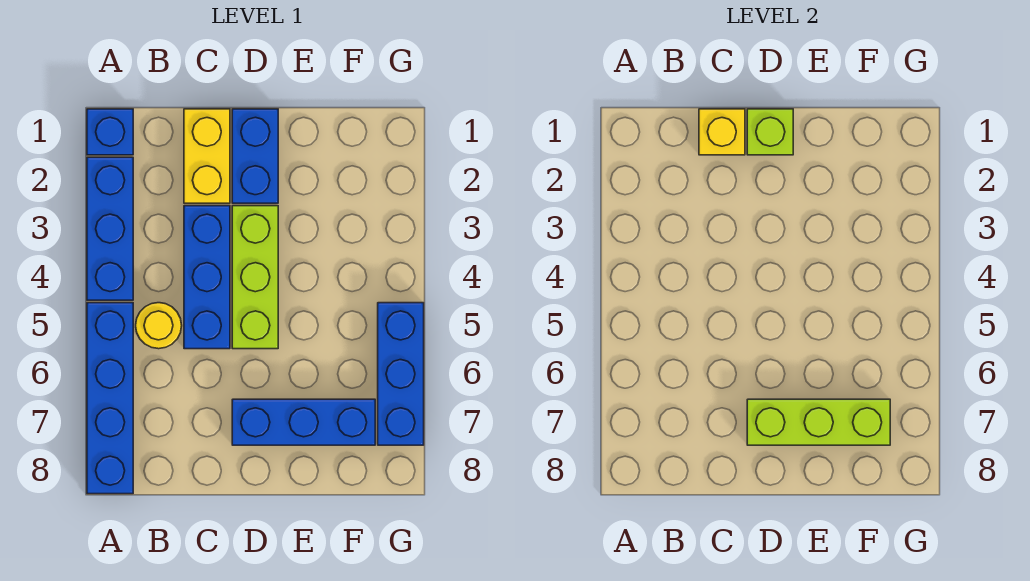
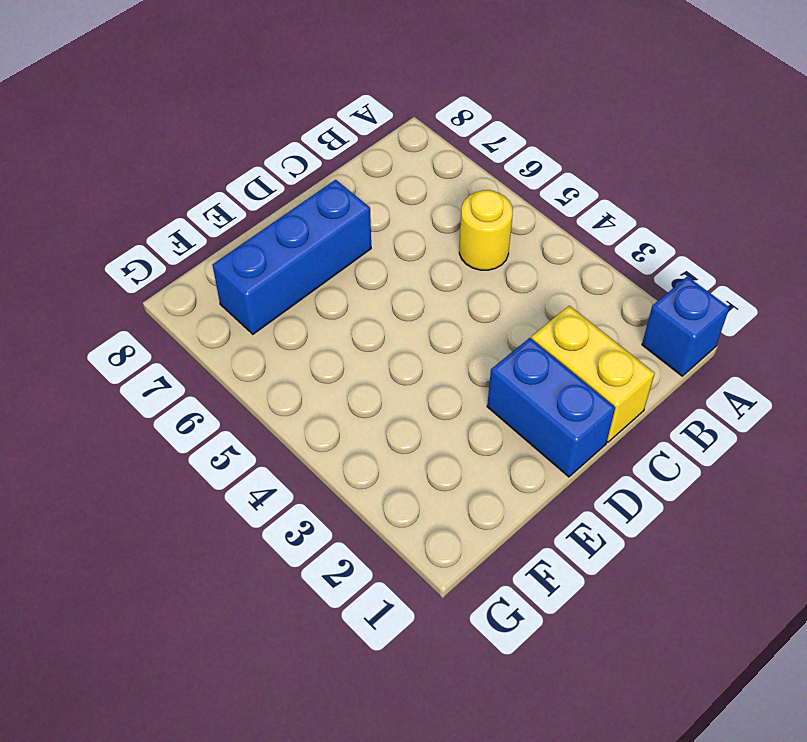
none -> blue 1x3 brick [87,157,133,300]
none -> blue 1x4 brick [87,303,133,494]
none -> blue 1x3 brick [184,206,230,349]

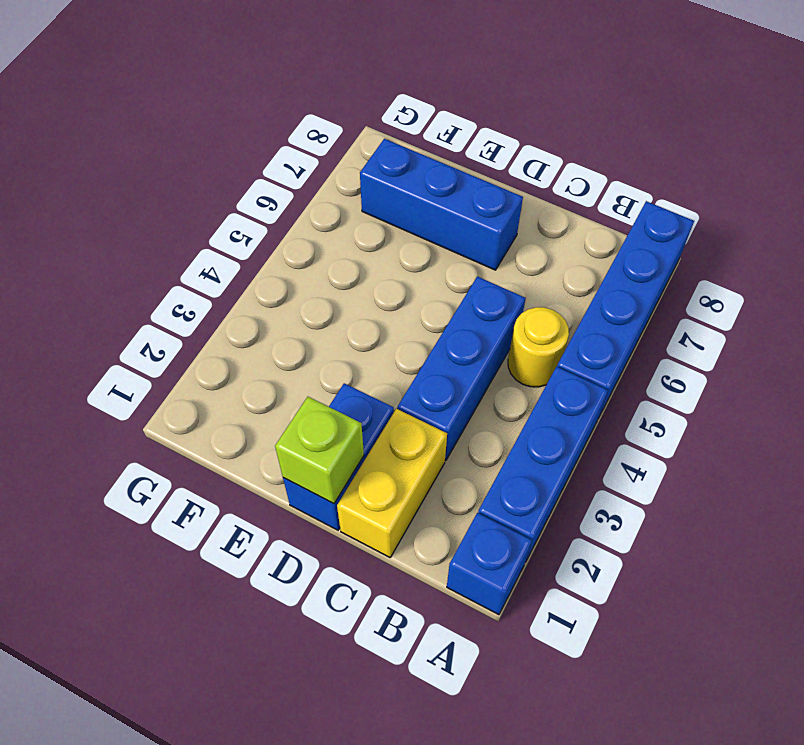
none -> lime 1x3 brick [232,206,278,349]
none -> blue 1x3 brick [378,303,424,445]
none -> yellow 1x1 brick [699,109,745,155]

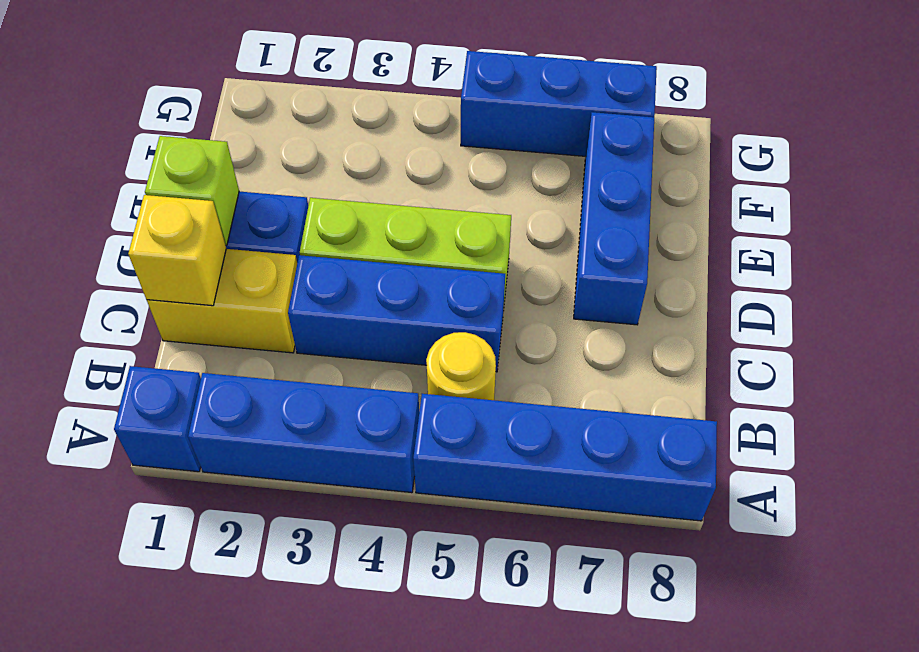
none -> lime 1x3 brick [747,399,890,445]

